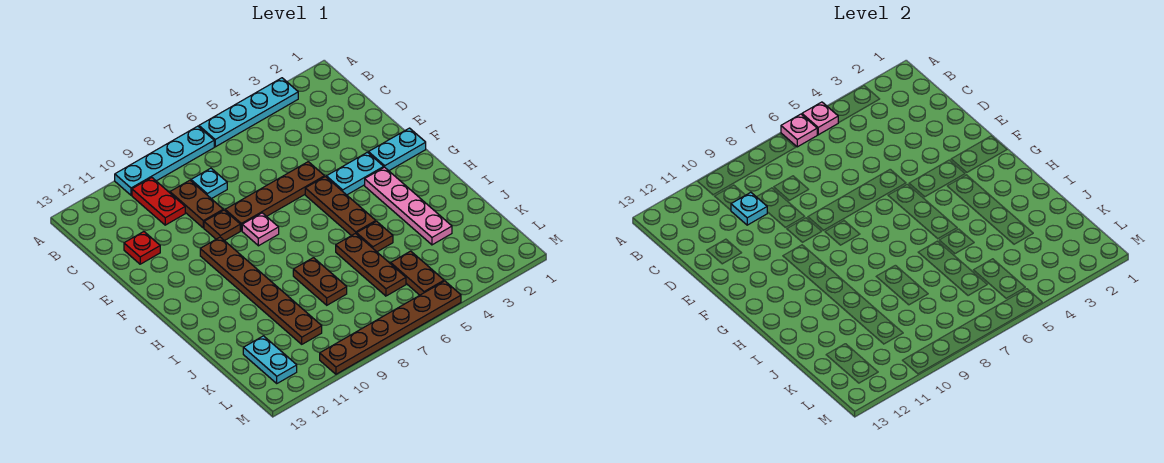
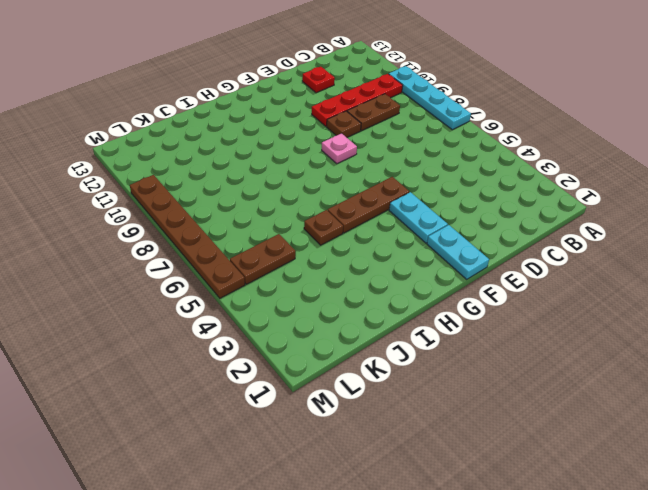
red 1x4 plate [312,74,403,126] -> red 1x2 plate [132,178,185,225]
none -> cyan 1x4 plate [199,78,298,147]
none -> cyan 1x1 plate [191,168,227,199]
none -> brown 1x4 plate [225,162,325,231]

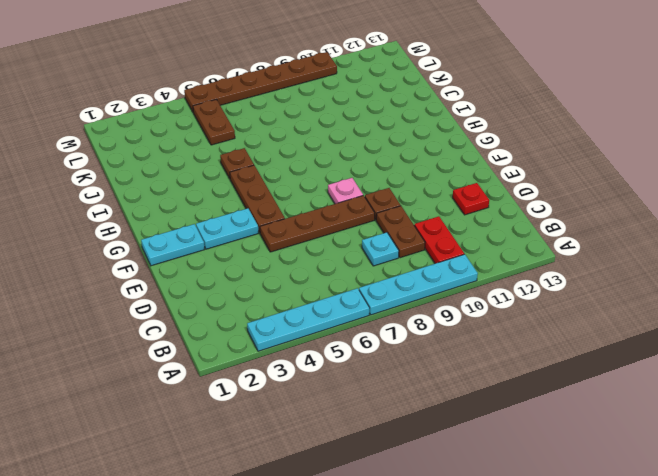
none -> brown 1x6 plate [200,237,322,344]
none -> pink 1x4 plate [365,167,452,245]
none -> brown 1x3 plate [336,233,406,296]

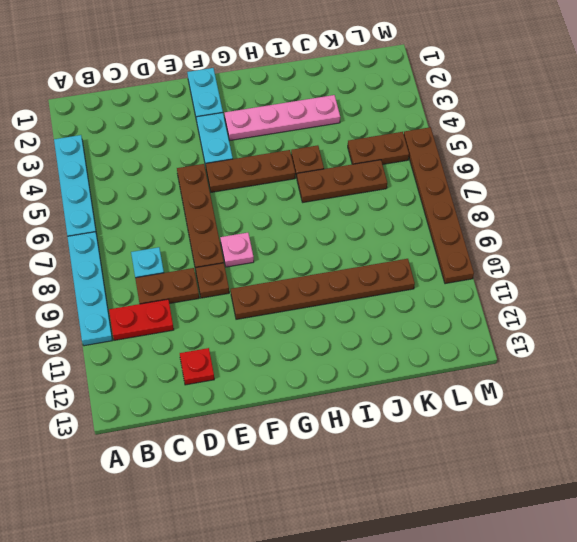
none -> brown 1x2 plate [293,258,347,305]
none -> cyan 1x2 plate [243,336,297,383]
none -> pink 1x1 plate [802,102,838,135]

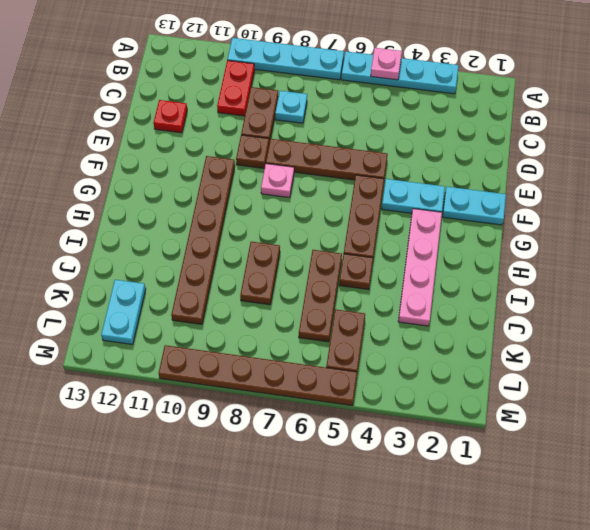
none -> pink 1x1 plate [781,114,817,147]
none -> cyan 1x1 plate [731,192,767,225]

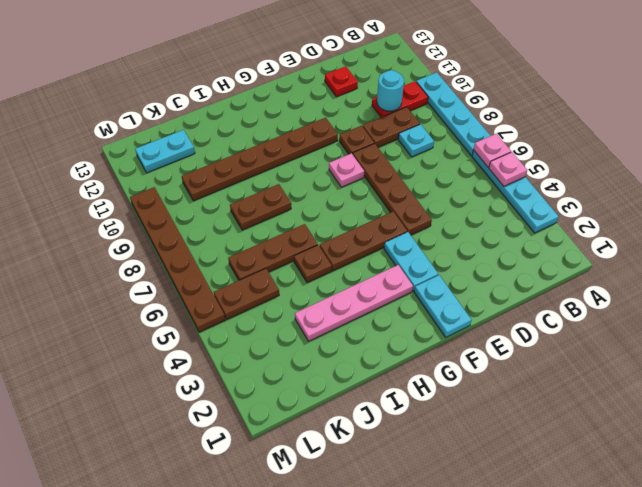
cyan 1x1 round brick [377,70,404,111] -> cyan 1x1 plate [731,192,767,225]

